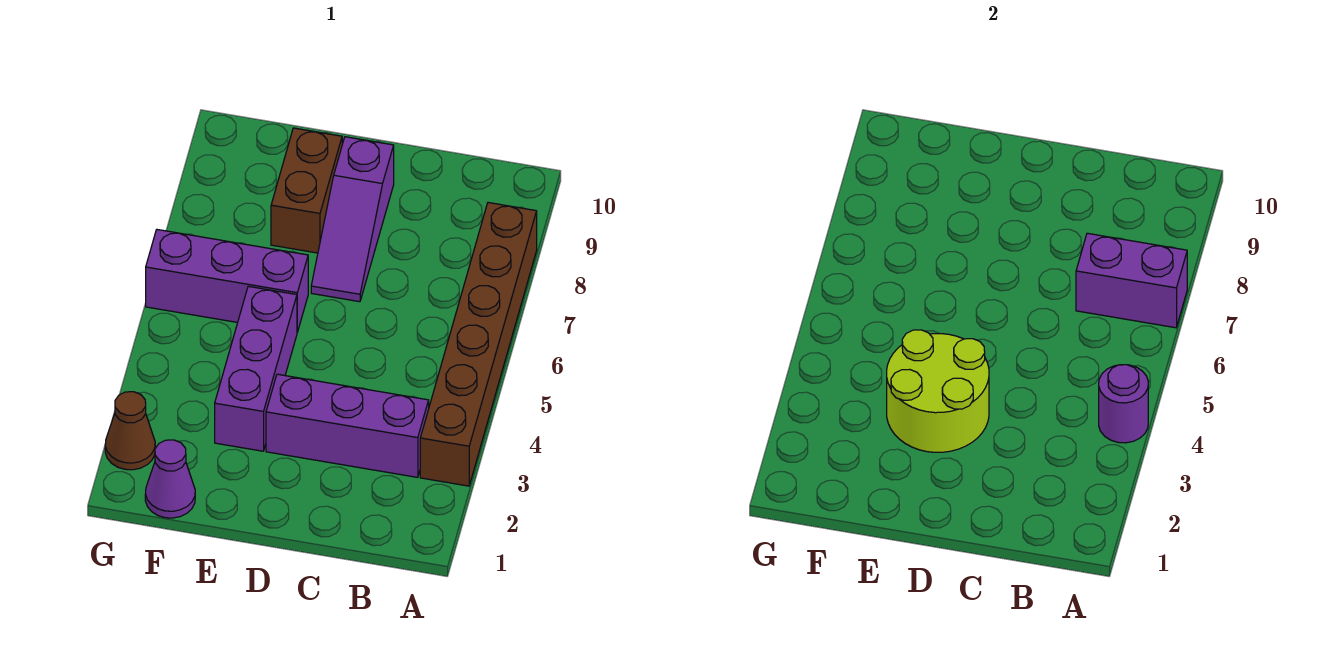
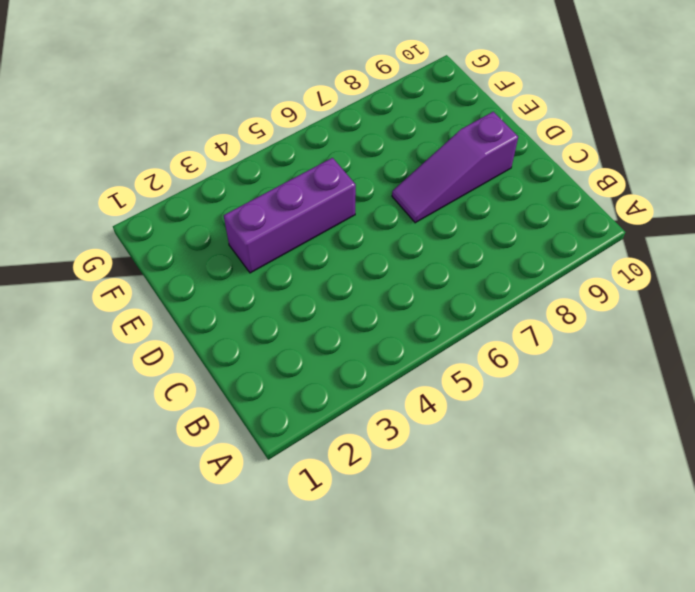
none -> brown 1x6 brick [420,203,537,486]
none -> purple 1x3 brick [266,374,429,477]

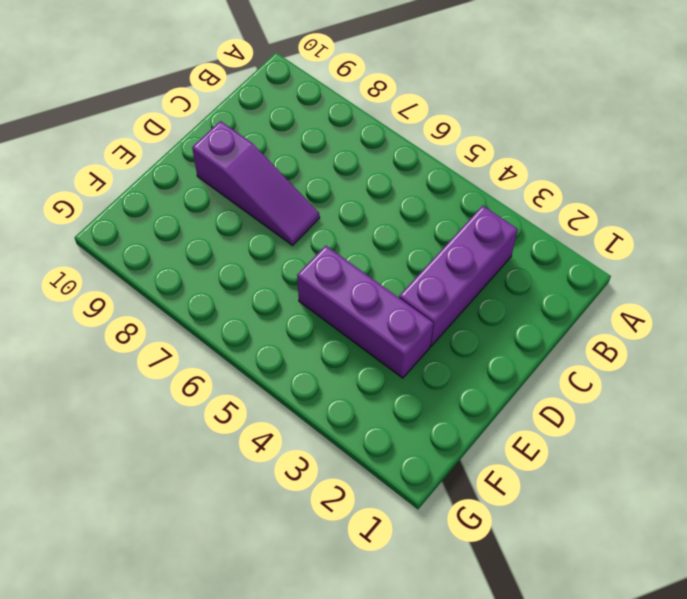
none -> brown 1x6 brick [420,203,537,486]
none -> purple 1x3 brick [146,230,308,332]

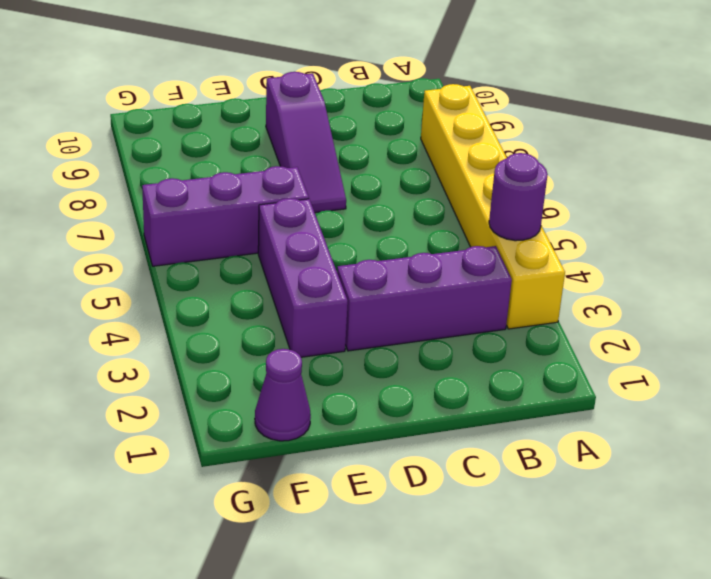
yellow 1x6 brick [421,84,565,329] -> brown 1x6 brick [420,203,537,486]
none -> brown 1x2 brick [271,128,342,253]
none -> brown 1x1 cone [105,392,155,470]

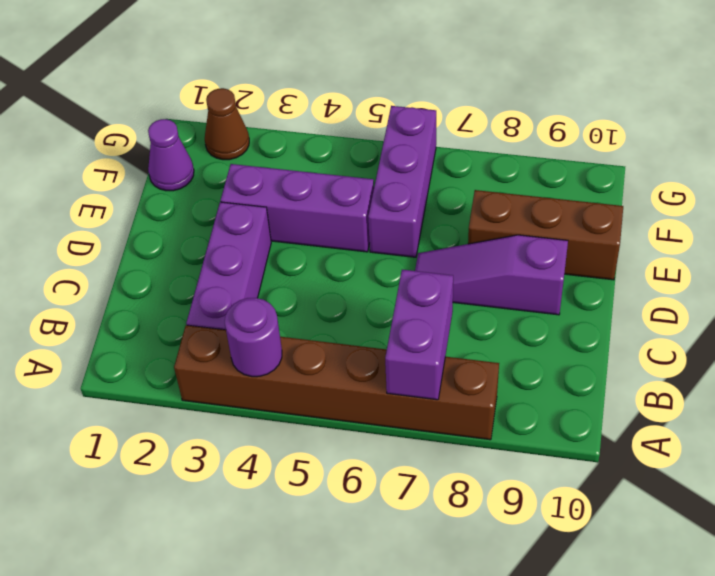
brown 1x3 brick [468,190,623,280] -> brown 1x2 brick [271,128,342,253]
none -> lime 2x2 round brick [887,330,989,452]

